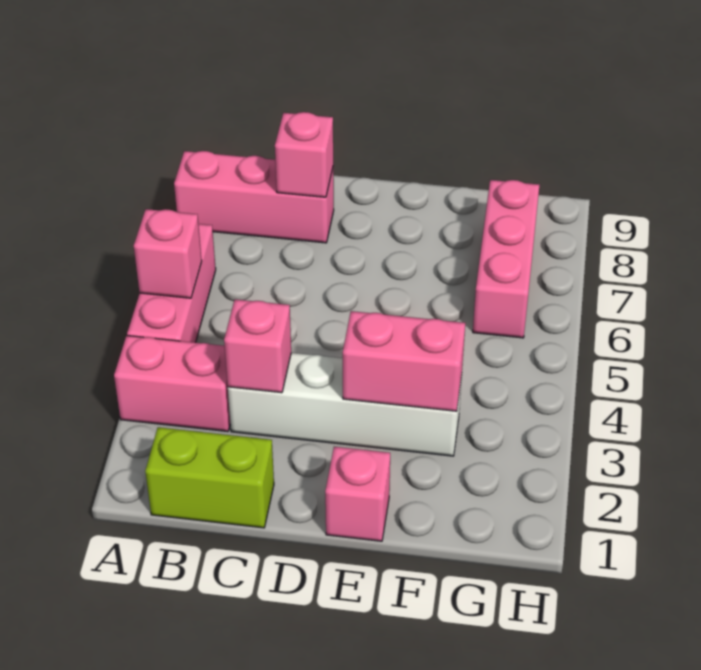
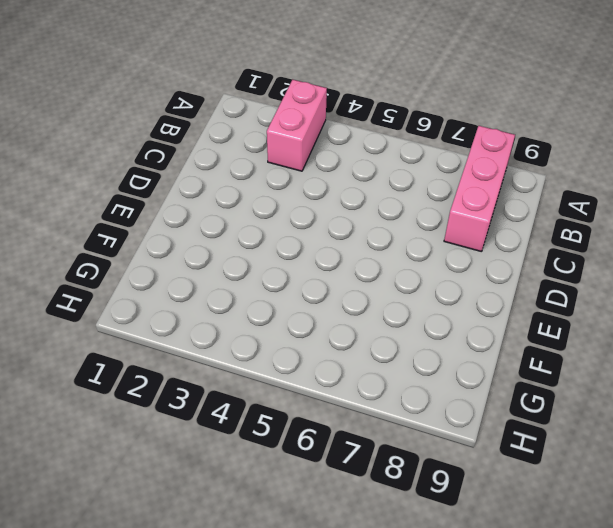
none -> pink 1x3 brick [127,224,216,343]
none -> lime 1x2 brick [145,427,274,528]

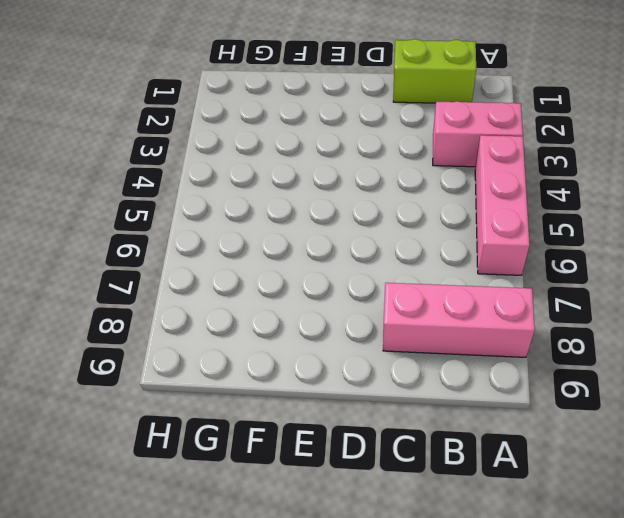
none -> white 1x4 brick [228,353,462,456]
none -> pink 1x1 brick [325,447,390,541]

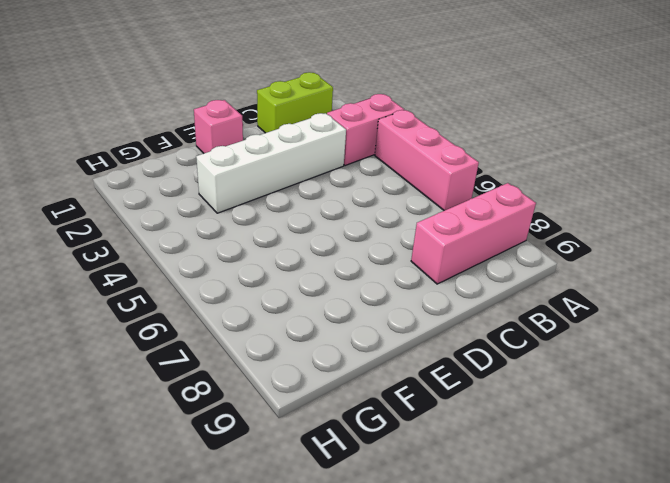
none -> pink 1x3 brick [473,180,539,338]
none -> pink 1x1 brick [134,209,202,298]

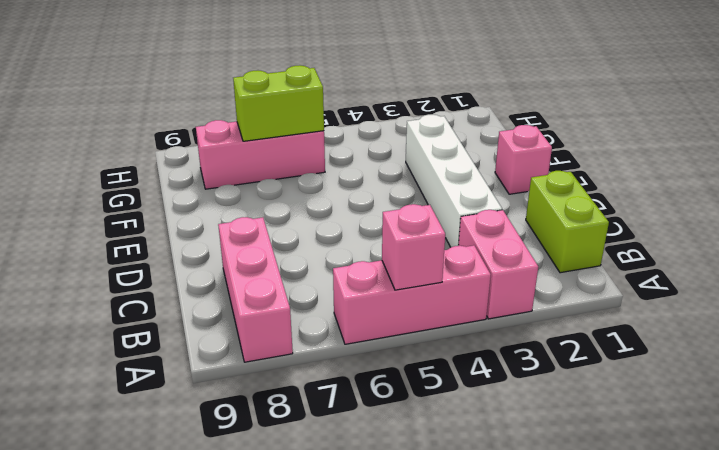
lime 1x2 brick [233,65,324,141] -> none
none -> pink 1x1 brick [224,299,291,393]
none -> pink 1x1 brick [275,112,333,197]

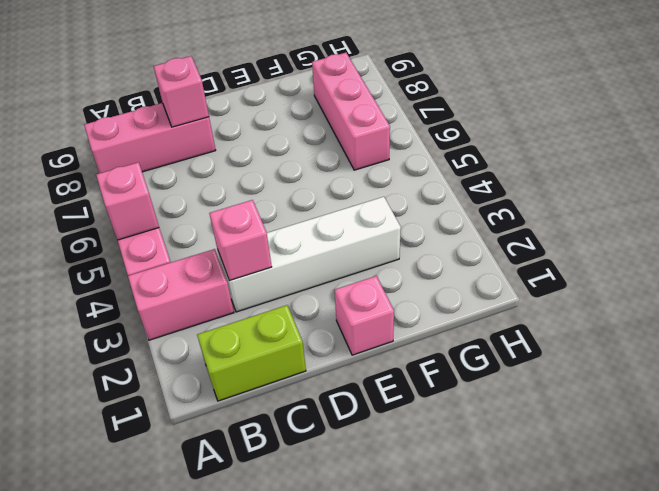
none -> pink 1x2 brick [343,311,465,411]

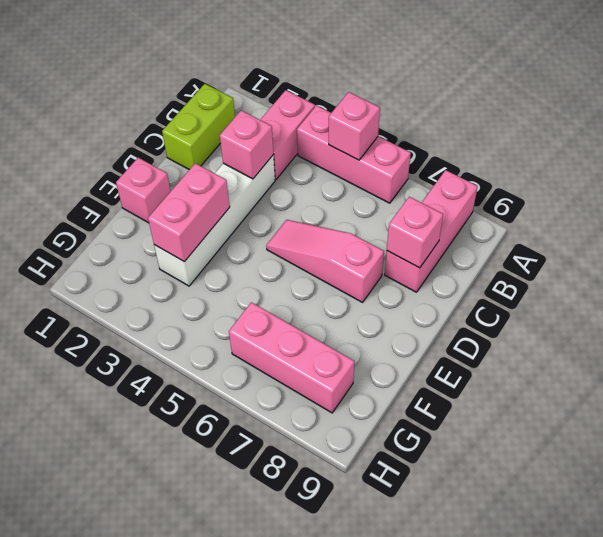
pink 1x3 slope [266,220,384,302] -> none

